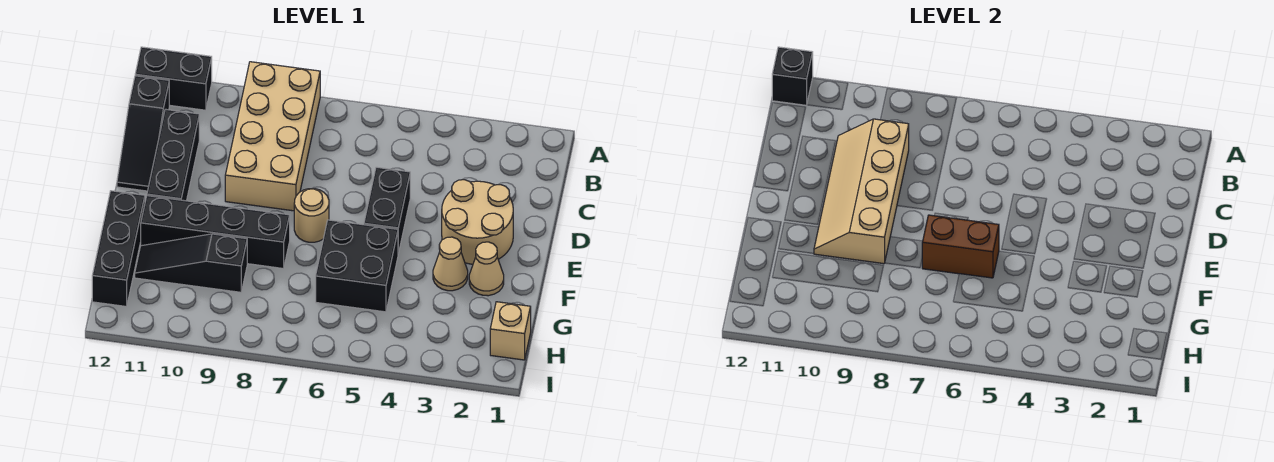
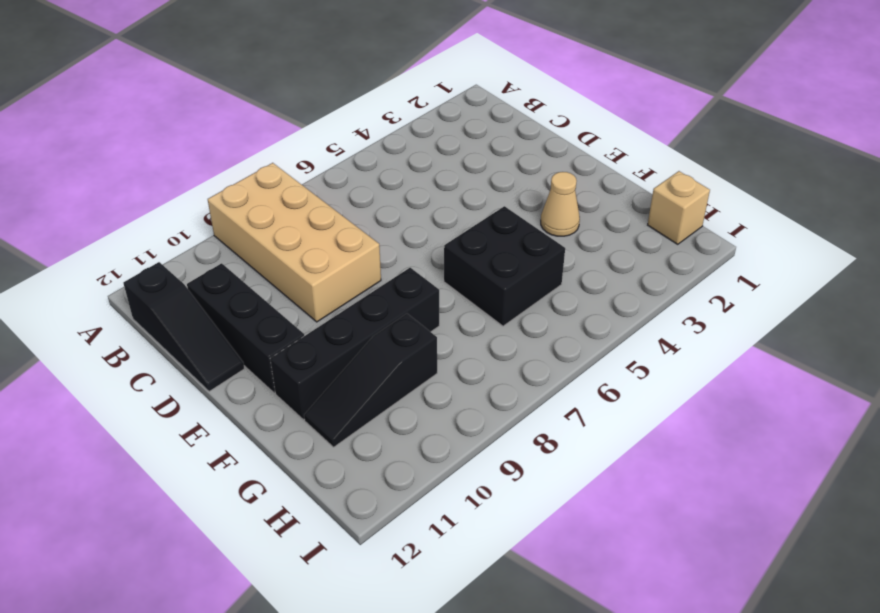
none -> black 1x2 brick [135,47,212,110]
none -> tan 2x2 round brick [442,180,513,264]
none -> black 1x2 brick [364,167,410,254]

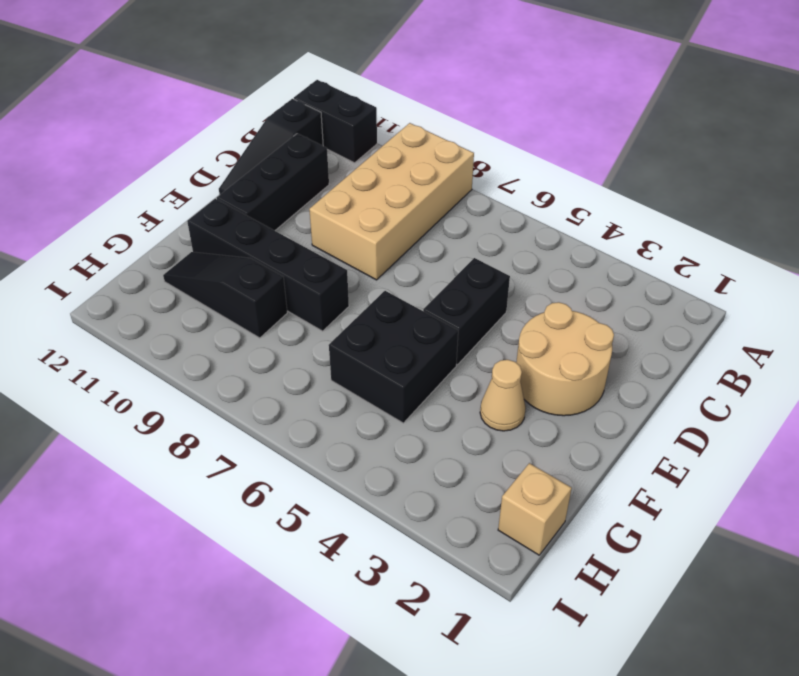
none -> tan 1x1 round brick [294,189,329,242]
none -> tan 1x1 cone [469,242,504,296]
none -> black 1x3 brick [92,191,145,306]

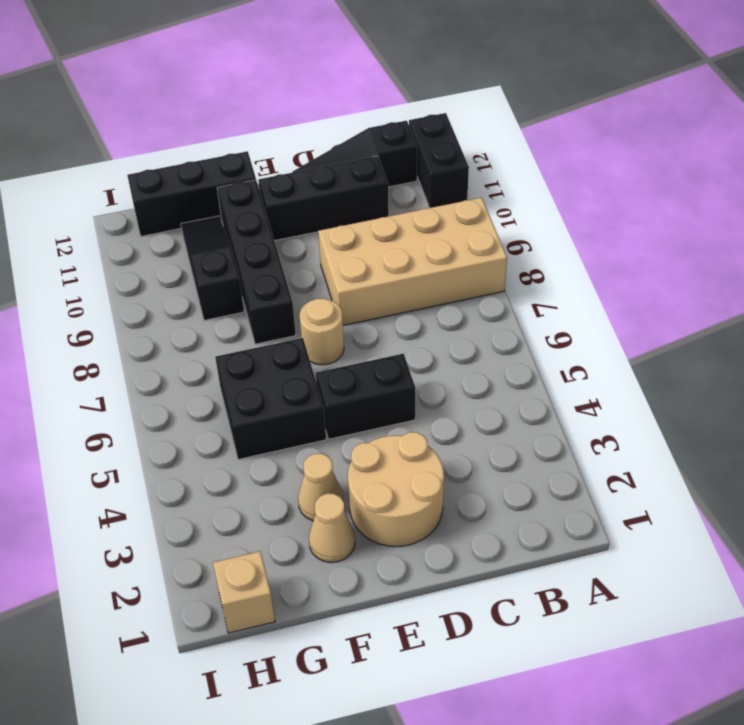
none -> black 1x1 brick [772,47,813,105]
none -> tan 2x4 slope [814,119,909,264]
none -> brown 1x2 brick [922,215,999,278]

